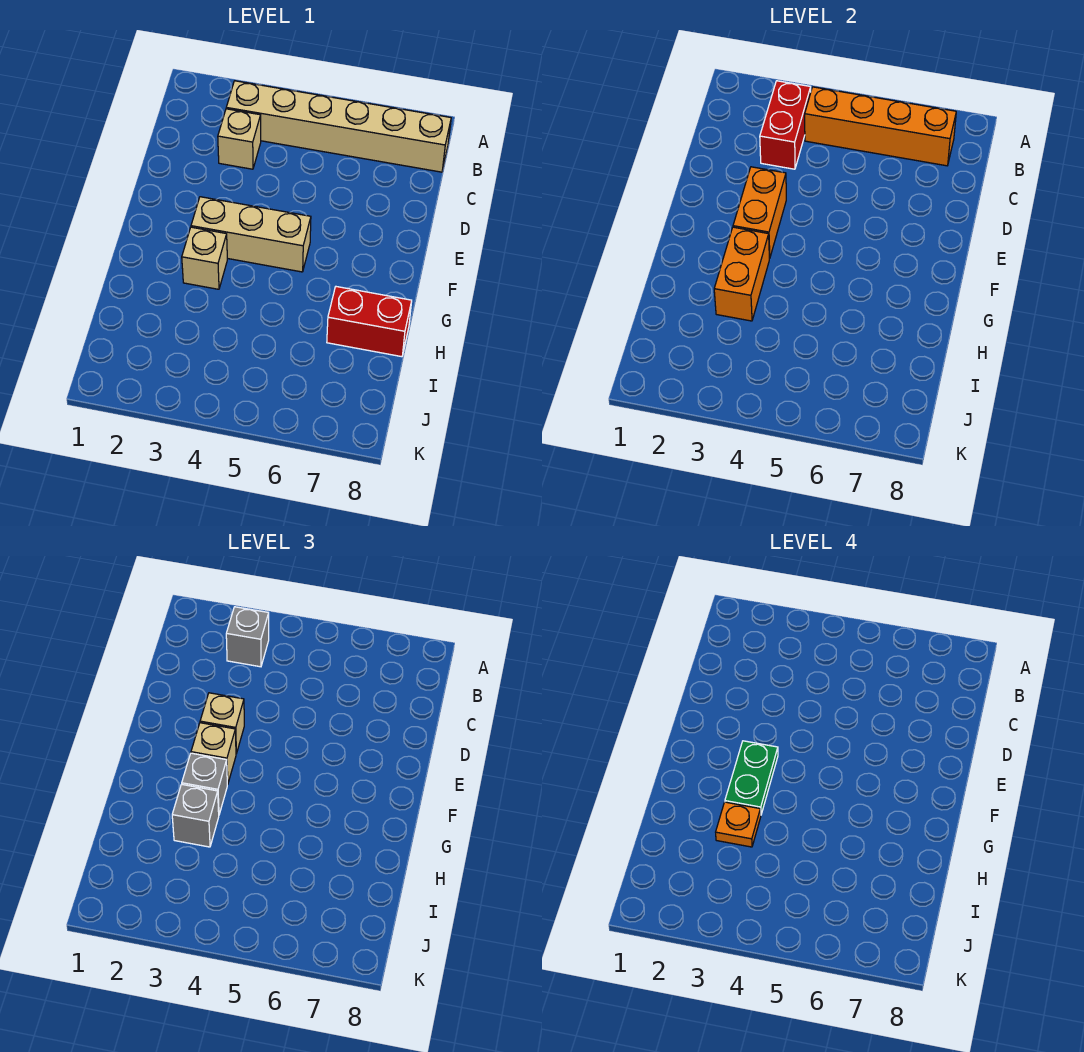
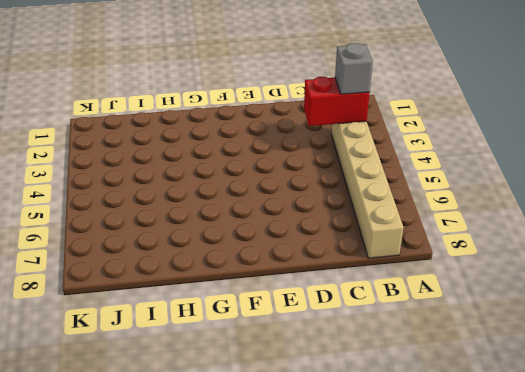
none -> tan 1x1 brick [218,109,261,169]
none -> tan 1x3 brick [191,197,311,272]
none -> tan 1x1 brick [182,227,227,289]

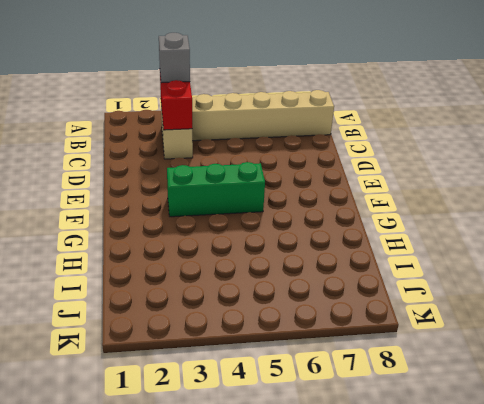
green 1x3 brick [167,162,265,217] -> tan 1x3 brick [191,197,311,272]
none -> tan 1x1 brick [182,227,227,289]
none -> red 1x2 brick [327,287,412,357]
none -> orange 1x4 brick [805,87,956,166]

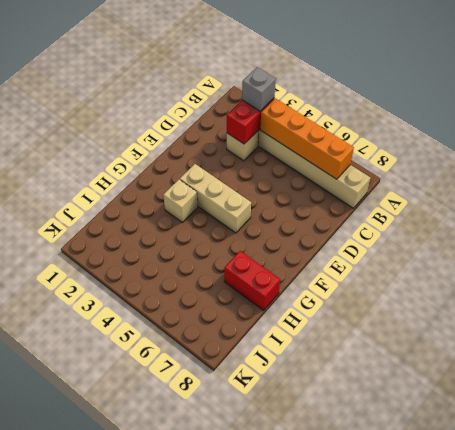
none -> orange 1x2 brick [733,167,786,258]
none -> orange 1x2 brick [714,227,769,321]
none -> tan 1x1 brick [200,693,244,754]

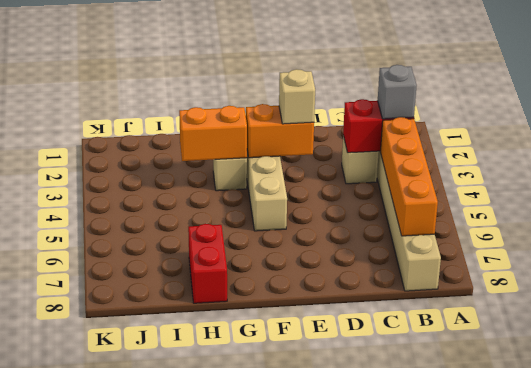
none -> tan 1x1 brick [191,723,236,784]
none -> grey 1x1 brick [182,753,227,814]
none -> grey 1x1 brick [172,784,219,847]

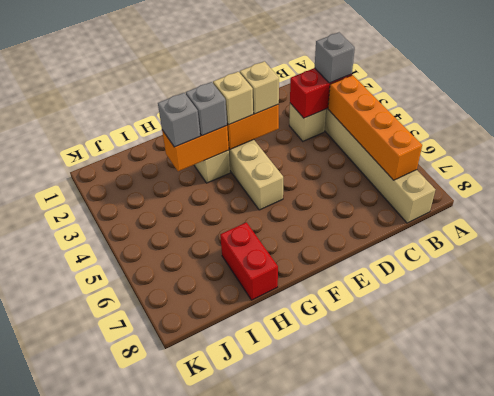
none -> green 1x2 plate [725,741,778,814]
none -> orange 1x1 plate [716,802,761,847]

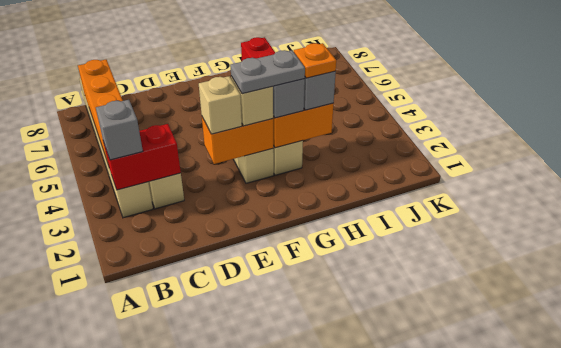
grey 1x2 plate [230,50,305,94] -> green 1x2 plate [725,741,778,814]

